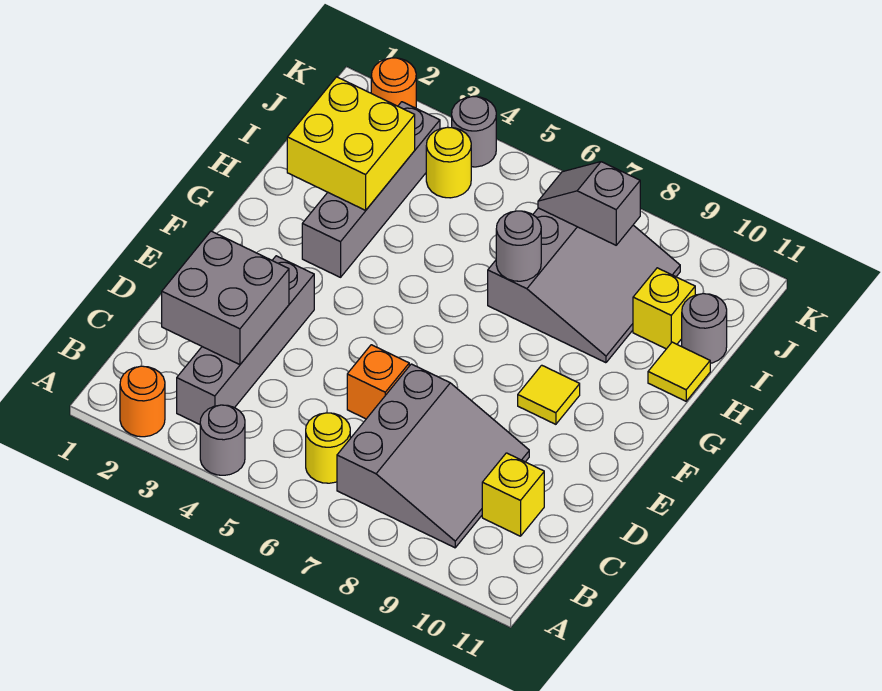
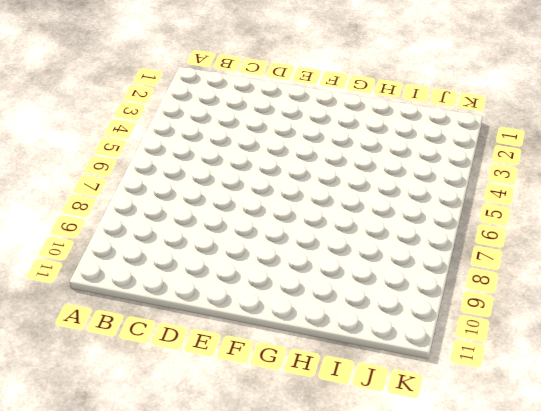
none -> orange 1x1 round brick [120,366,165,437]
none -> grey 1x1 round brick [200,405,245,475]
none -> grey 1x4 brick [177,256,314,424]

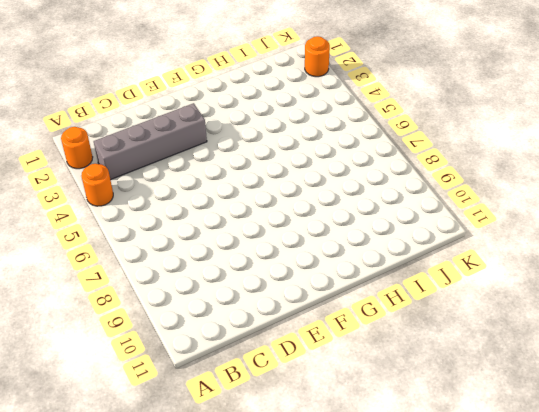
orange 1x1 round brick [81,164,113,206] -> grey 1x1 round brick [200,405,245,475]
none -> yellow 1x1 round brick [306,413,350,483]
none -> grey 3x3 slope [337,364,529,548]
none -> yellow 1x1 brick [482,453,544,536]

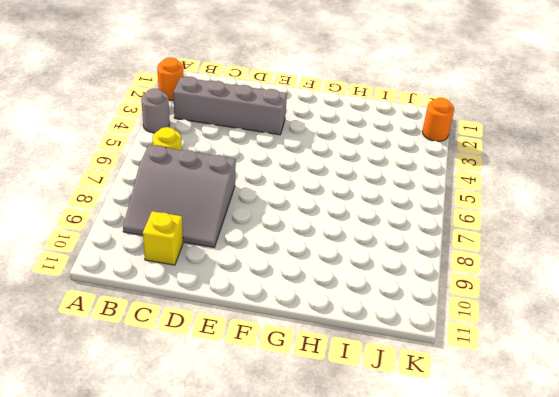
none -> orange 1x1 brick [347,345,409,419]
none -> yellow 1x1 tile [518,365,580,424]
none -> grey 1x4 brick [302,102,440,277]

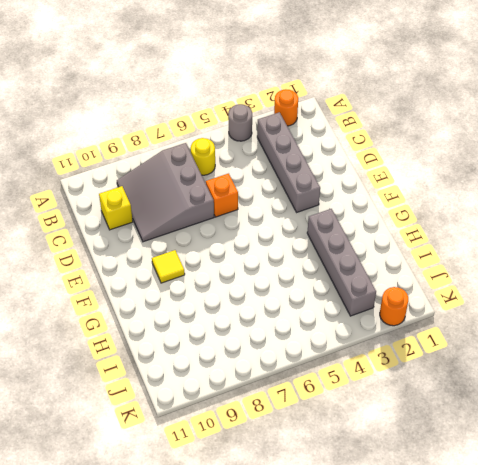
none -> grey 3x3 slope [488,208,680,363]
none -> yellow 1x1 tile [648,342,710,401]
none -> yellow 1x1 brick [633,268,695,349]

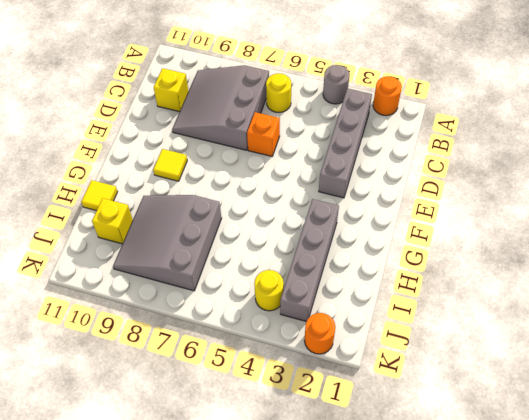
none -> grey 1x1 round brick [682,294,727,363]
none -> grey 1x1 round brick [452,97,496,167]
none -> grey 2x2 brick [162,231,289,365]

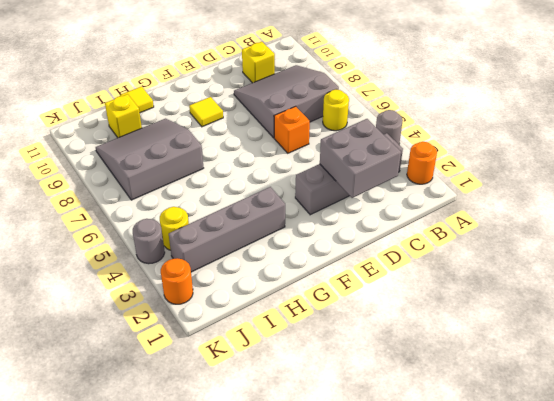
none -> grey 1x1 round brick [682,294,727,363]
none -> yellow 2x2 brick [287,77,415,210]
none -> grey 1x1 round brick [496,211,541,281]

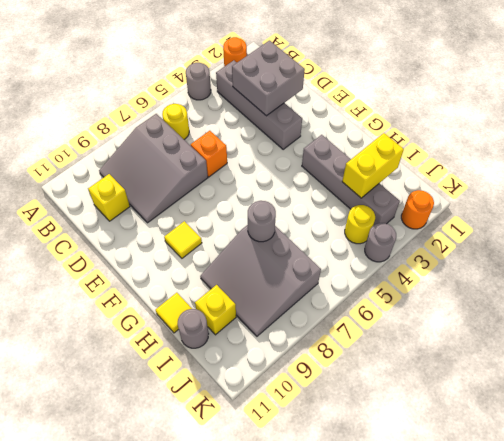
yellow 1x2 brick [342,133,404,198] -> yellow 2x2 brick [287,77,415,210]
none -> grey 1x2 slope [538,162,640,245]

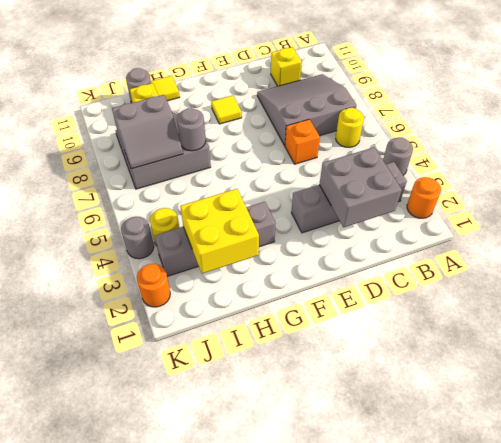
grey 2x2 slope [112,95,183,169] -> grey 1x2 slope [538,162,640,245]

